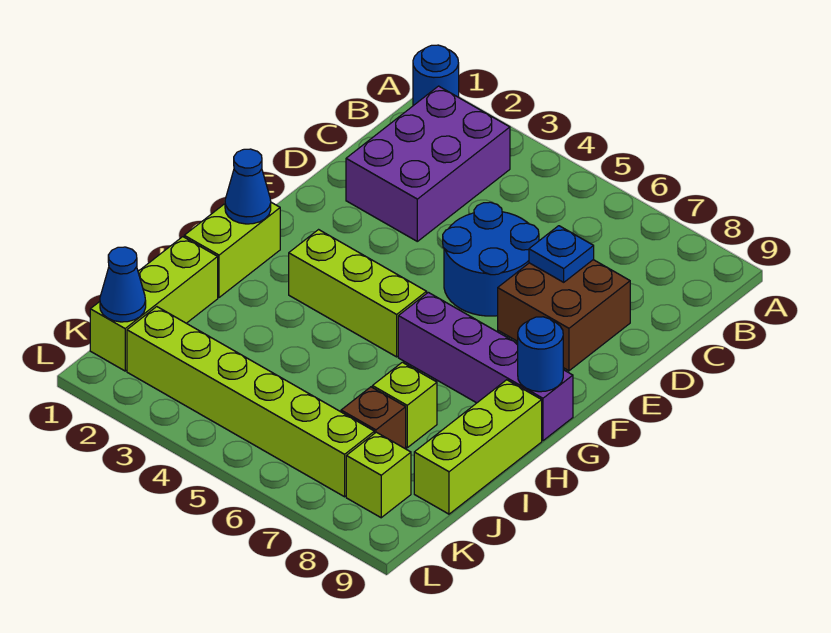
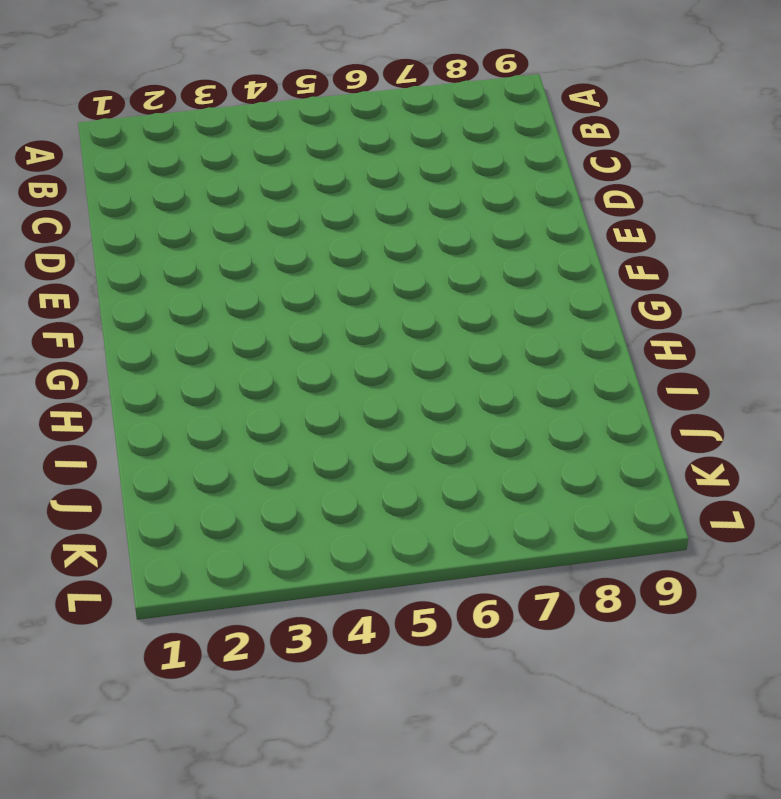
none -> blue 1x1 round brick [413,45,459,106]
none -> purple 2x3 brick [346,86,510,241]
none -> blue 2x2 round brick [443,202,539,316]

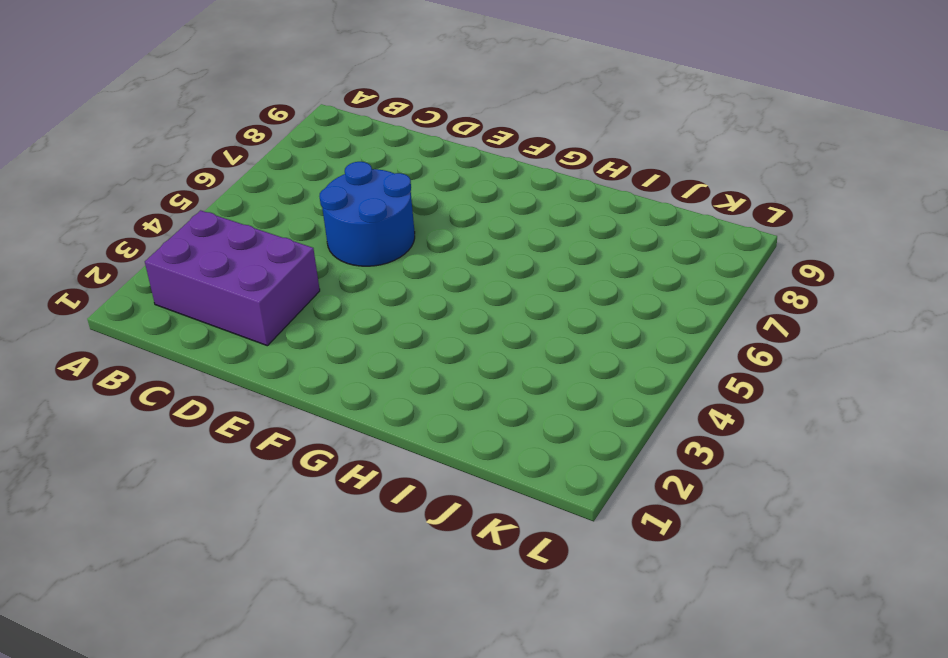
none -> blue 1x1 round brick [413,45,459,106]
none -> brown 2x2 brick [498,260,630,371]
none -> lime 1x2 brick [184,202,280,297]

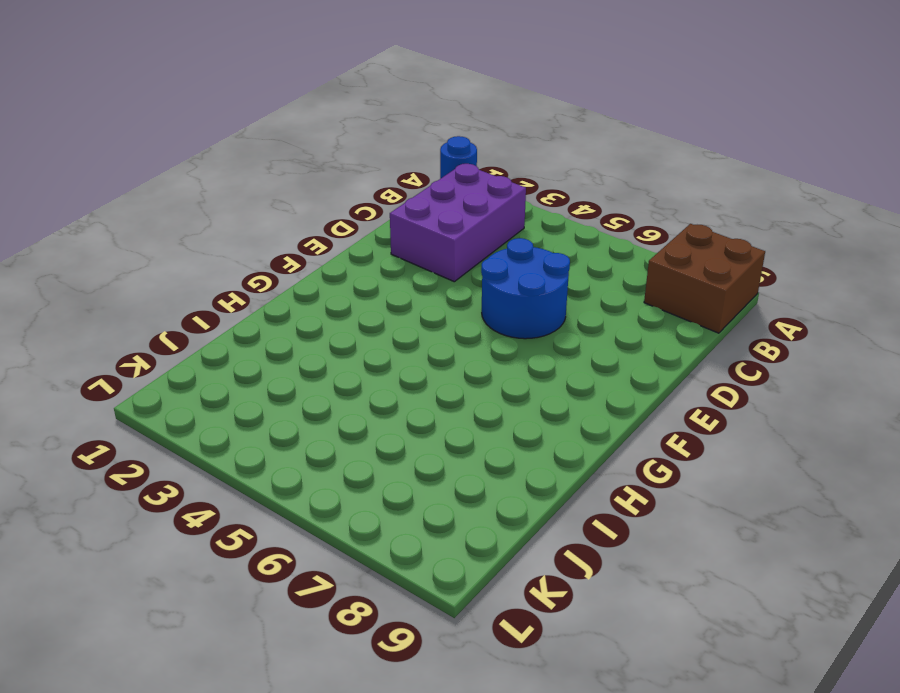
brown 2x2 brick [644,224,765,333] -> brown 2x2 brick moved to [498,260,630,371]
none -> lime 1x2 brick [184,202,280,297]
none -> lime 1x3 brick [289,230,427,357]
none -> purple 1x4 brick [398,292,573,441]

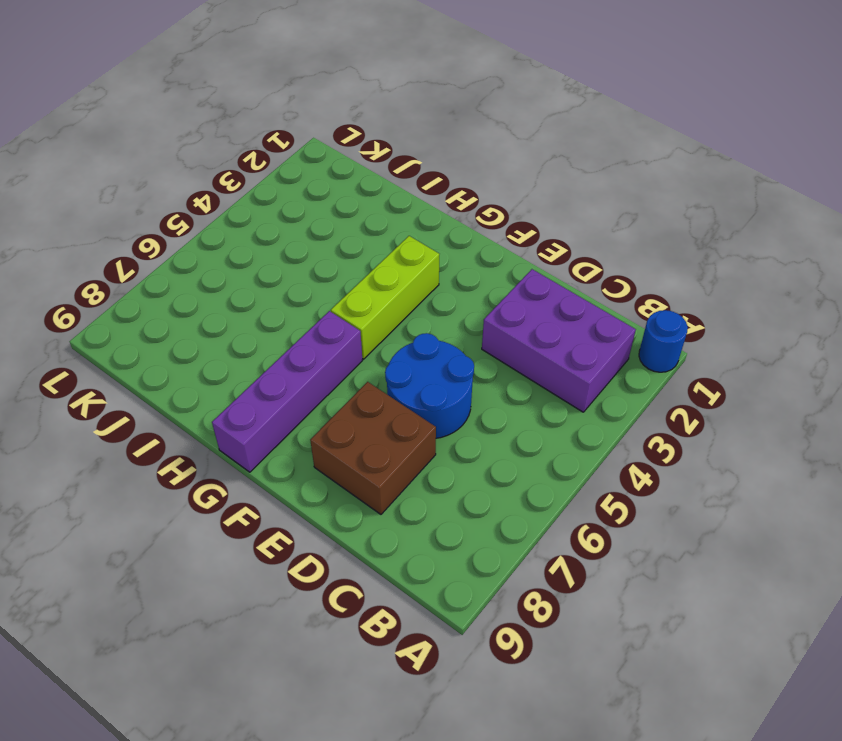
none -> lime 1x2 brick [184,202,280,297]
none -> lime 1x3 brick [414,380,542,514]
none -> lime 1x3 brick [90,237,218,371]

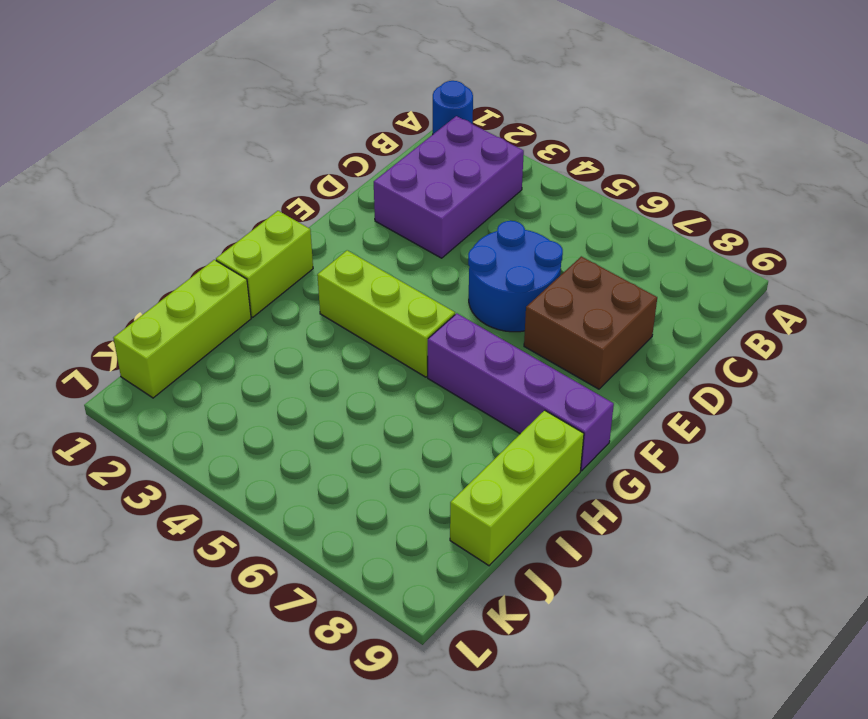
none -> lime 1x1 brick [372,362,437,448]
none -> brown 1x1 brick [341,387,406,449]
none -> lime 1x6 brick [127,307,374,497]

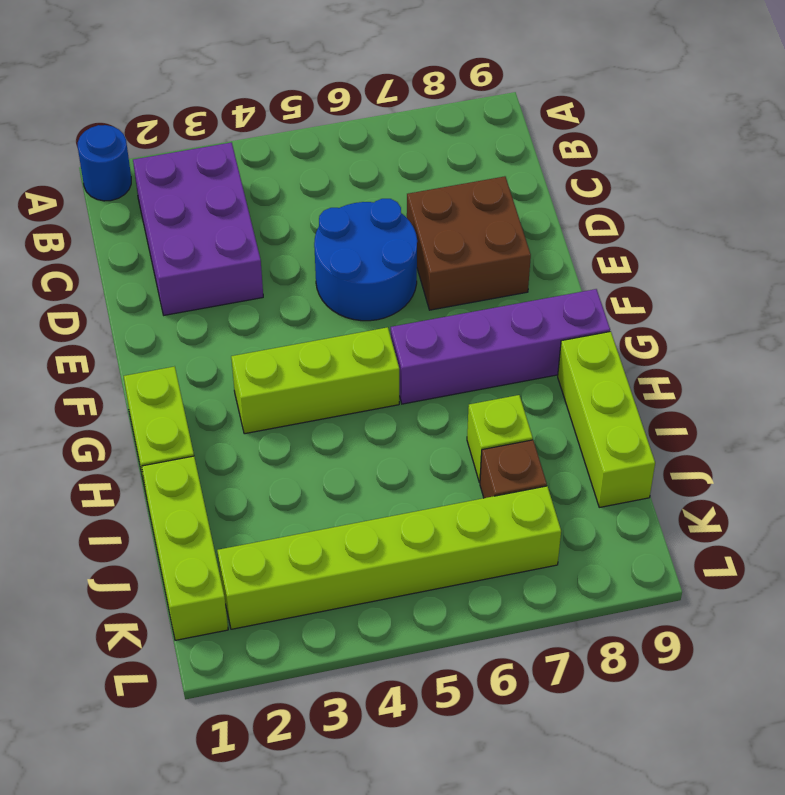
none -> lime 1x1 brick [346,432,411,518]
none -> blue 1x1 plate [529,226,594,282]
none -> blue 1x1 cone [225,149,271,224]

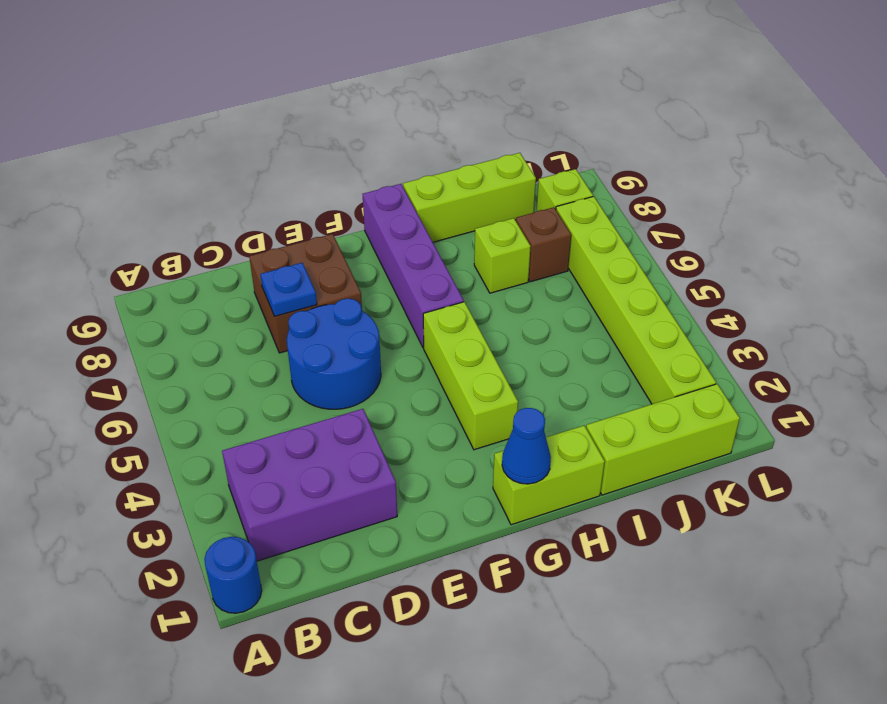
none -> blue 1x1 round brick [518,317,563,392]
none -> blue 1x1 cone [100,247,146,322]

